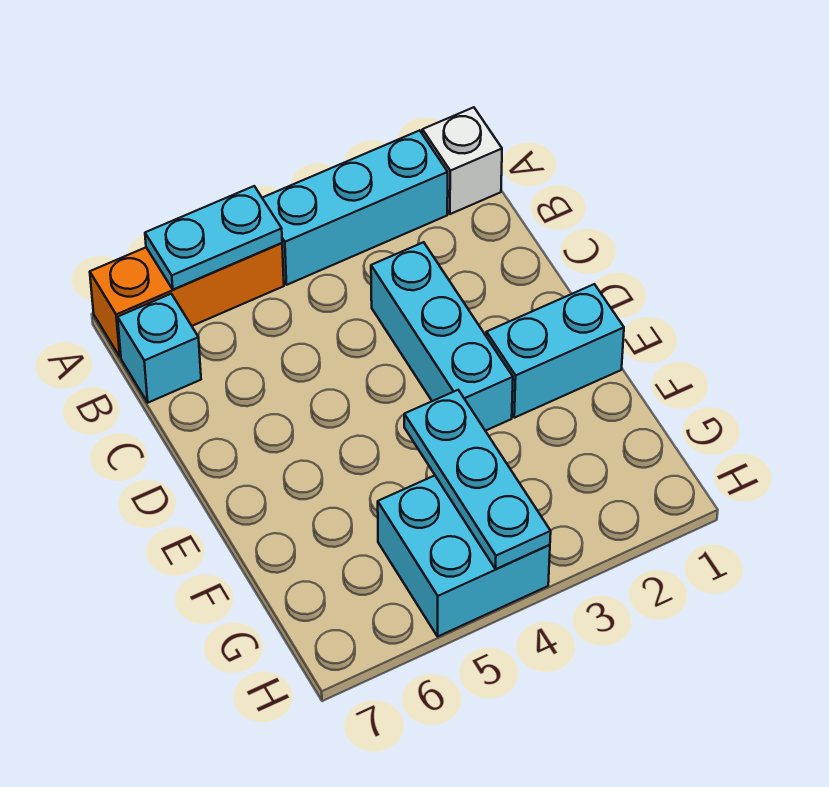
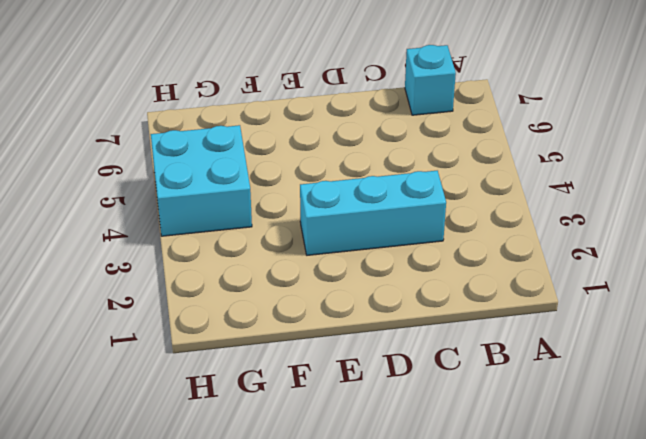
none -> white 1x1 brick [422,107,502,214]
none -> cyan 1x3 brick [263,130,448,285]

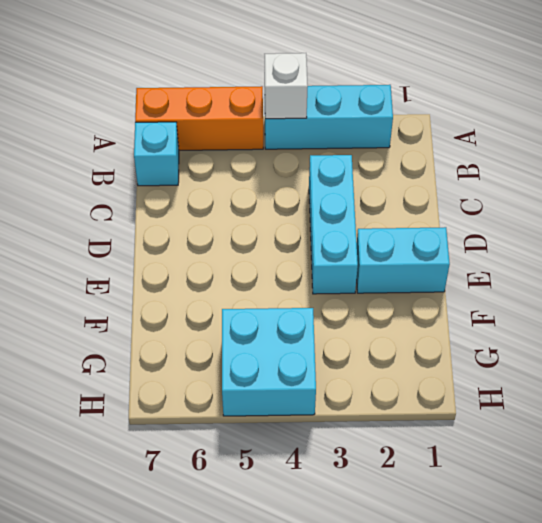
white 1x1 brick [265,53,308,119] -> white 1x1 brick moved to [422,107,502,214]
none -> cyan 1x2 plate [145,186,282,289]
none -> cyan 1x3 plate [404,390,551,569]

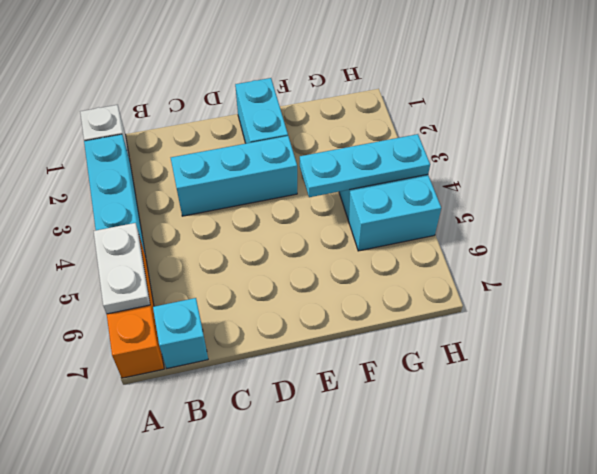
white 1x2 plate [94,223,150,314] -> cyan 1x2 plate [145,186,282,289]

